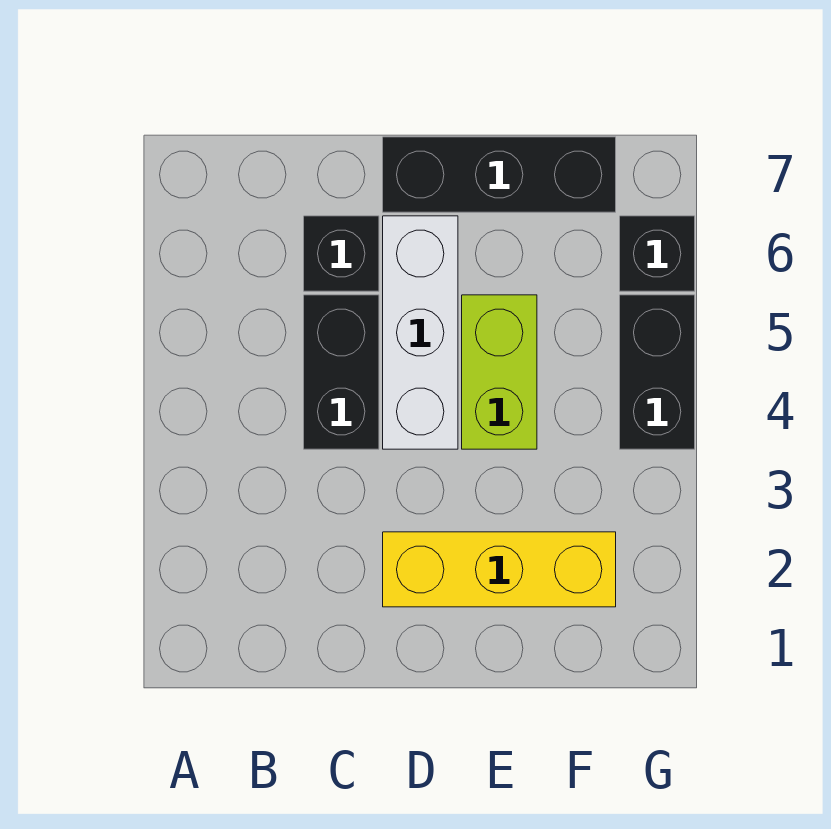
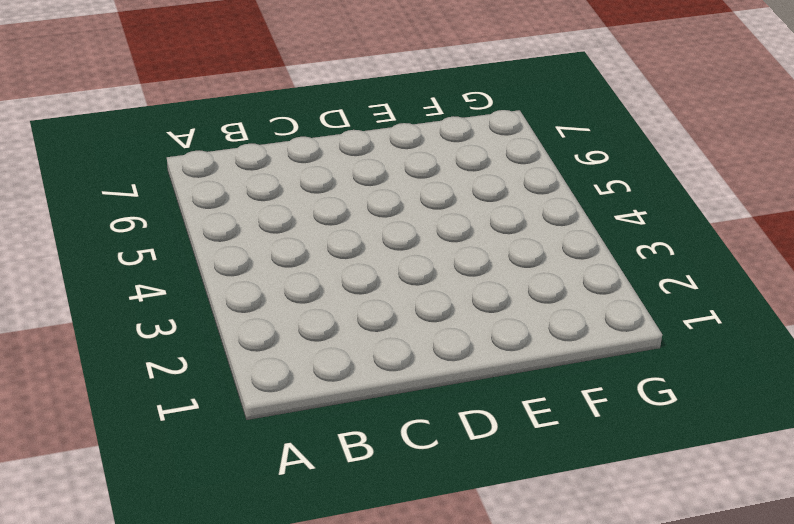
none -> black 1x2 brick [304,295,379,449]
none -> black 1x1 brick [304,216,379,291]

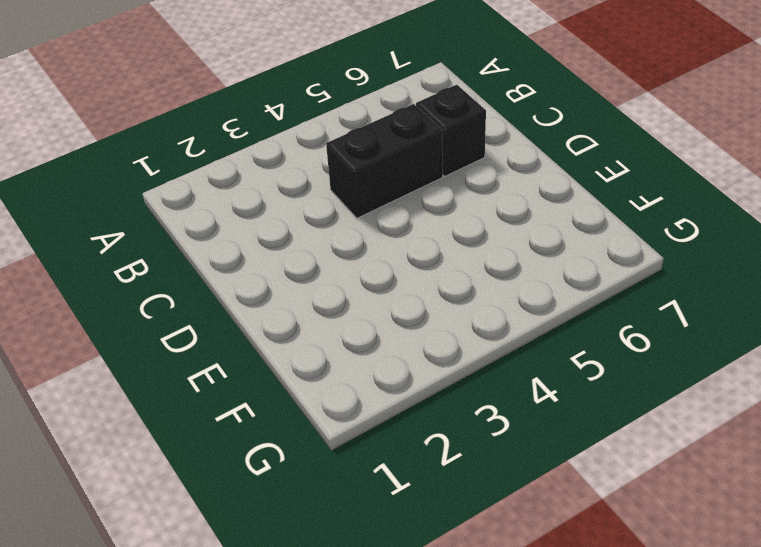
none -> yellow 1x3 brick [383,532,616,607]
none -> white 1x3 brick [383,216,458,449]

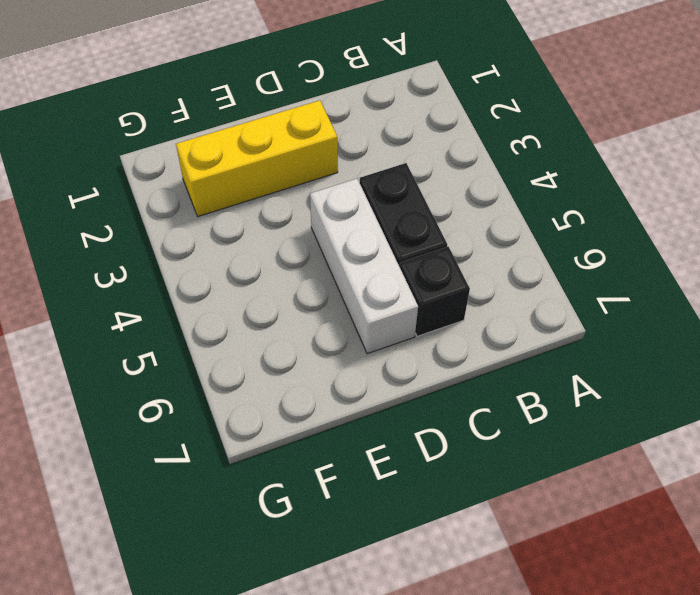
none -> black 1x3 brick [383,137,616,212]
none -> lime 1x2 brick [462,295,537,449]

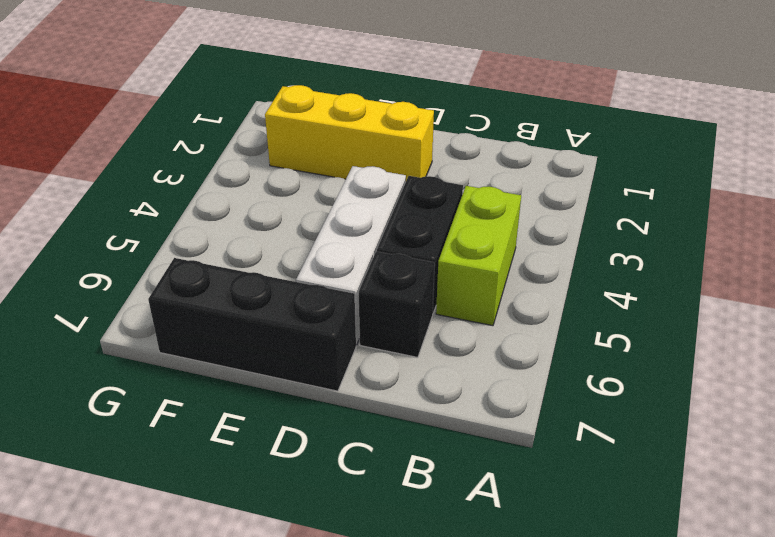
lime 1x2 brick [436,186,521,326] -> lime 1x2 brick moved to [462,295,537,449]
none -> black 1x2 brick [620,295,695,449]
none -> black 1x1 brick [620,216,695,291]

